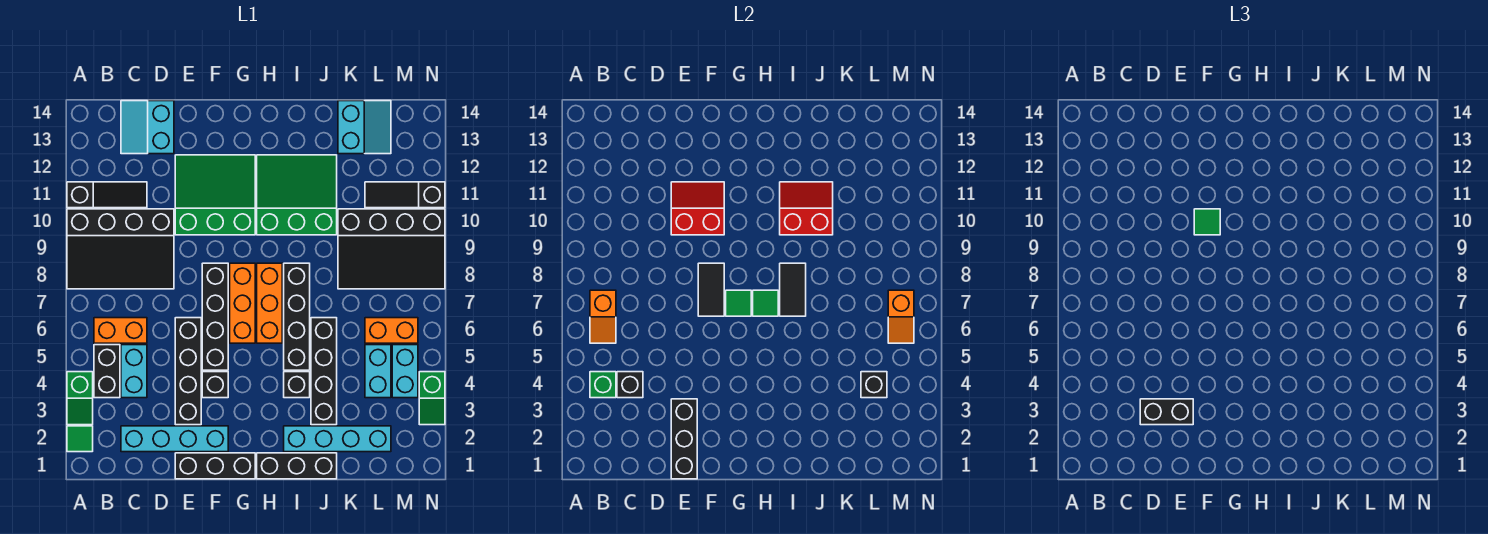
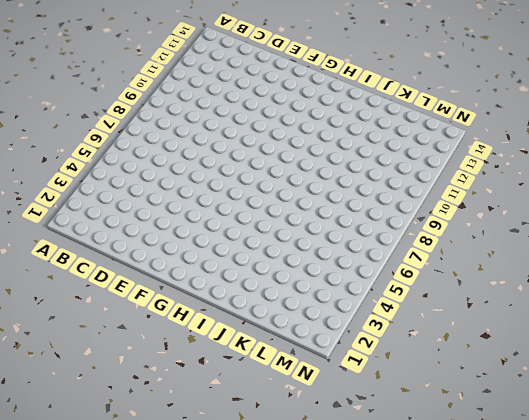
none -> green 1x1 tile [67,426,93,452]
none -> green 1x2 slope [67,372,93,425]
none -> black 3x4 slope [67,209,174,289]
none -> black 1x3 slope [67,182,147,208]

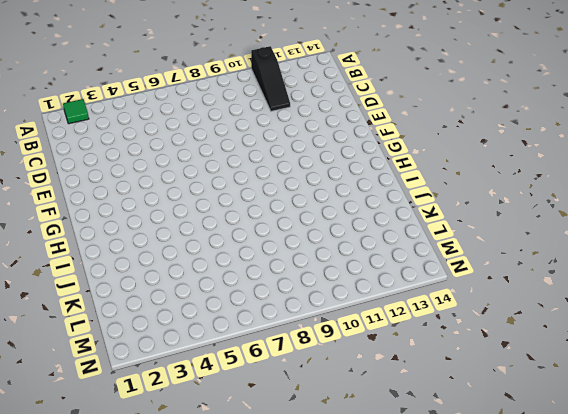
none -> green 1x2 slope [67,372,93,425]
none -> black 3x4 slope [67,209,174,289]
none -> black 1x2 brick [94,345,120,398]
none -> orange 1x2 brick [94,318,147,343]

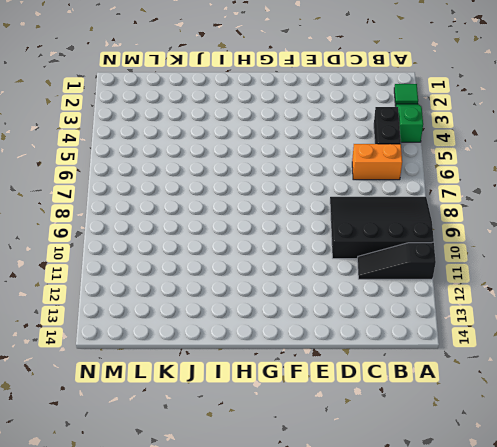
none -> cyan 1x4 brick [121,426,228,452]
none -> cyan 1x2 brick [121,345,147,398]
none -> cyan 2x2 slope [121,101,174,154]
none -> black 1x3 brick [175,453,255,479]

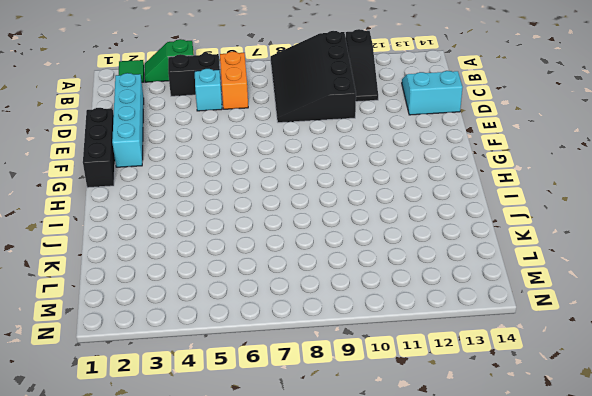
cyan 1x1 brick [195,69,222,111] -> cyan 1x2 brick [121,345,147,398]
none -> black 1x4 brick [175,318,201,425]
none -> green 3x3 slope [175,155,255,235]
none -> black 1x1 brick [202,372,228,398]
none -> black 1x4 brick [202,263,228,370]

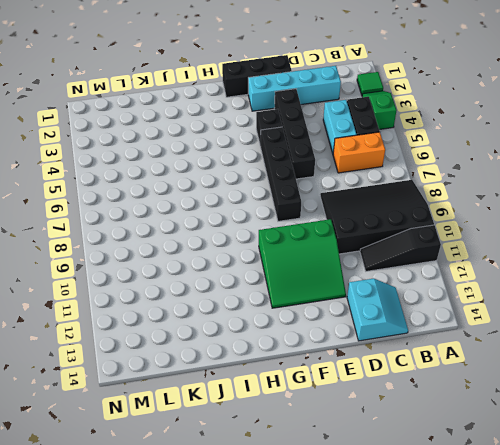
none -> orange 1x3 brick [230,263,255,343]
none -> black 1x3 brick [257,453,337,479]
none -> orange 1x3 brick [257,263,282,343]
none -> green 3x3 slope [257,155,337,235]

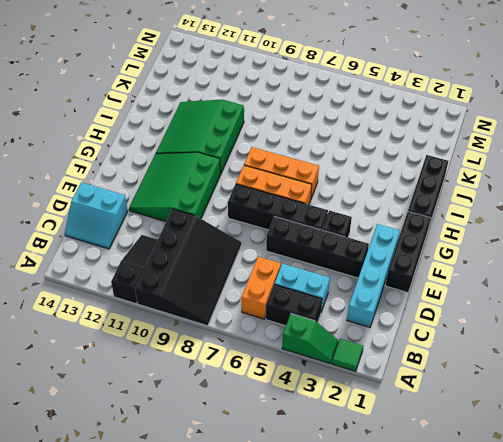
none -> cyan 1x4 brick [284,426,391,452]
none -> black 1x1 brick [284,372,310,398]
none -> black 1x4 brick [284,263,310,370]
none -> black 1x4 brick [311,318,337,425]

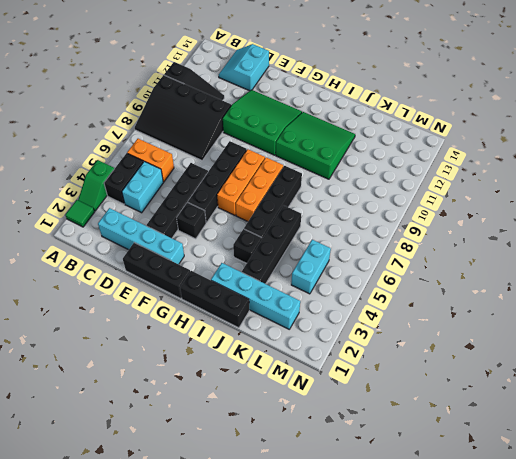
none -> black 3x4 slope [338,209,445,289]
none -> cyan 2x2 slope [338,101,391,154]
none -> orange 1x2 brick [365,318,418,343]
none -> black 1x3 slope [365,182,445,208]

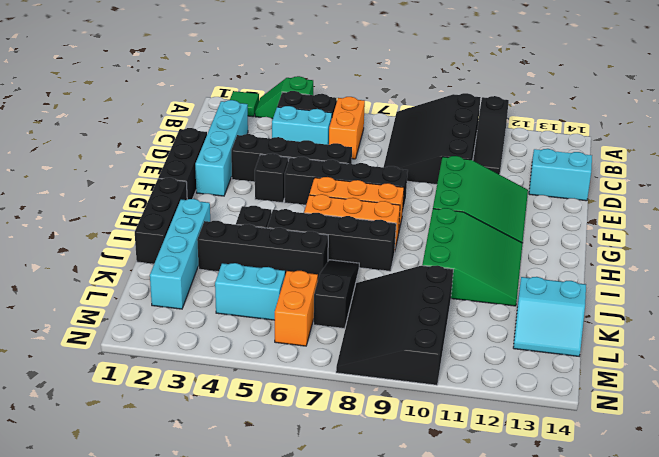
black 1x3 slope [314,260,359,329] -> black 1x3 slope moved to [365,182,445,208]
none -> cyan 1x2 brick [392,345,418,398]
none -> green 1x2 slope [419,372,445,425]
none -> green 1x1 brick [590,372,616,398]
none -> orange 1x2 slope [590,290,616,343]

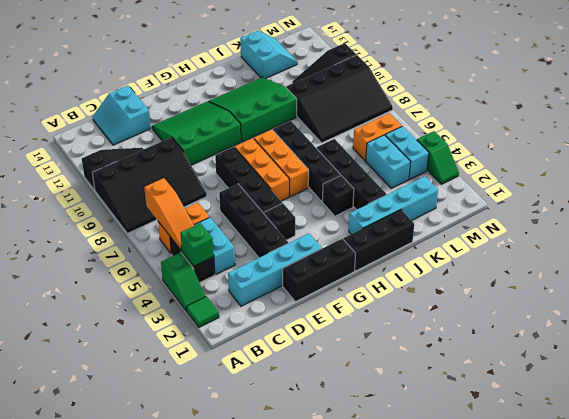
orange 1x3 slope [144,178,194,250] -> orange 1x2 slope [590,290,616,343]
none -> black 1x1 brick [617,372,643,398]
none -> black 1x3 brick [671,399,697,479]
none -> red 2x2 slope [671,182,724,235]
none -> black 1x2 tile [698,263,724,316]

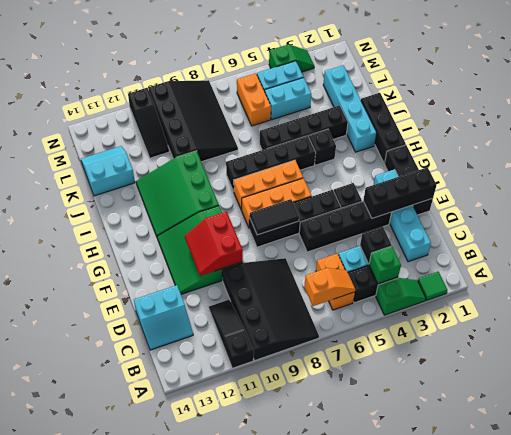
none -> green 1x1 tile [726,290,751,316]
none -> green 1x1 tile [753,290,778,316]
none -> black 1x2 tile [780,263,806,316]
none -> red 2x2 slope [780,182,833,235]

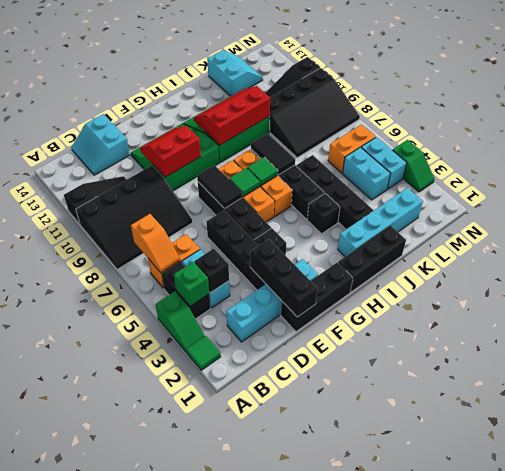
red 2x3 slope [194,86,270,146] -> red 2x2 slope [780,182,833,235]
none -> black 1x1 brick [861,372,887,398]
none -> orange 1x2 slope [888,290,914,343]
none -> black 1x2 brick [1140,399,1193,425]
none -> green 1x1 tile [1194,209,1220,235]

